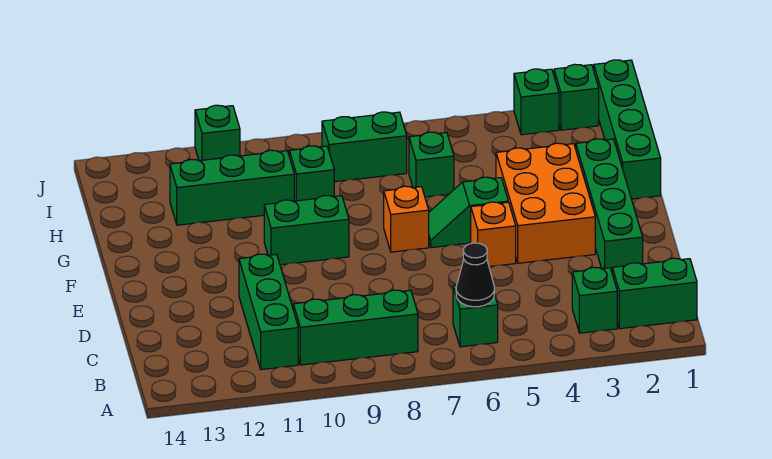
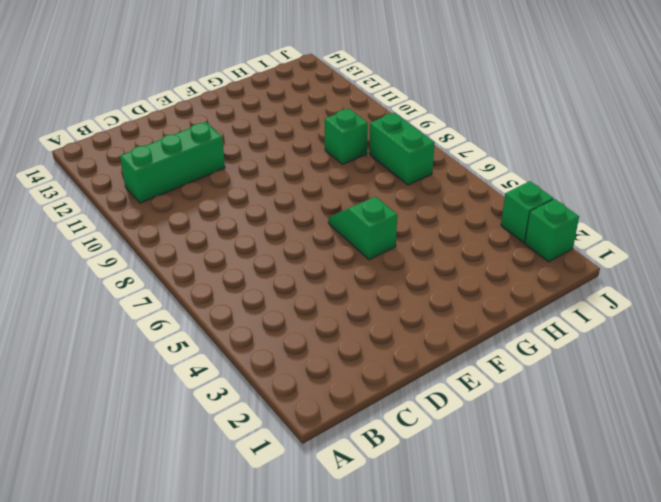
none -> green 1x2 brick [612,258,697,329]
none -> green 1x1 brick [572,267,617,333]
none -> green 1x1 brick [453,285,498,347]

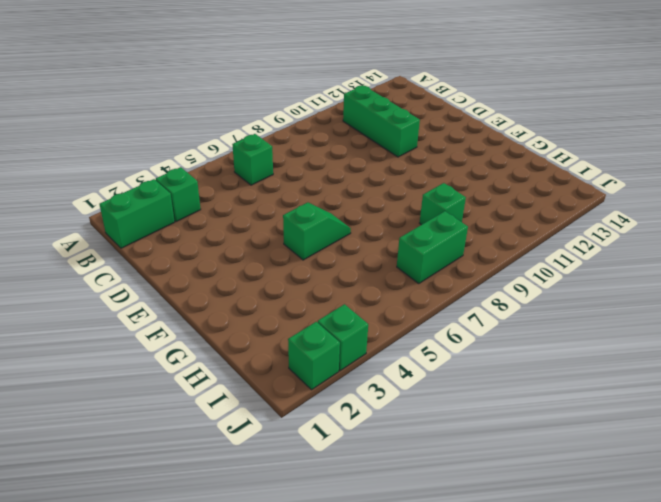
none -> green 1x3 brick [293,290,418,365]
none -> green 1x4 brick [576,139,643,271]
none -> orange 2x3 brick [496,143,595,263]

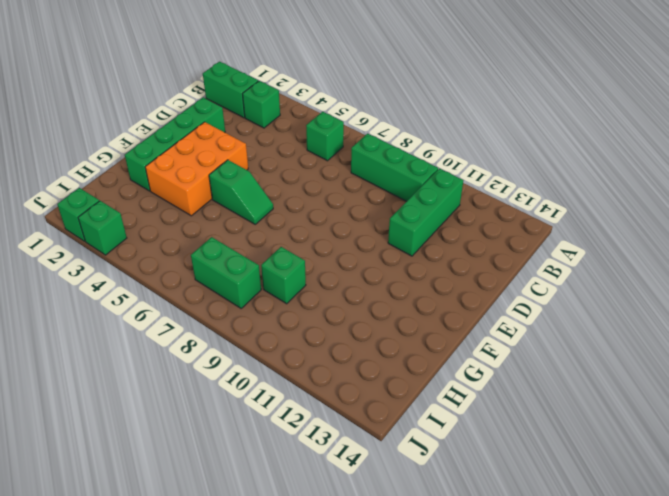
none -> orange 1x1 brick [471,202,516,267]
none -> orange 1x1 brick [384,186,429,252]
none -> green 1x2 brick [264,195,349,265]

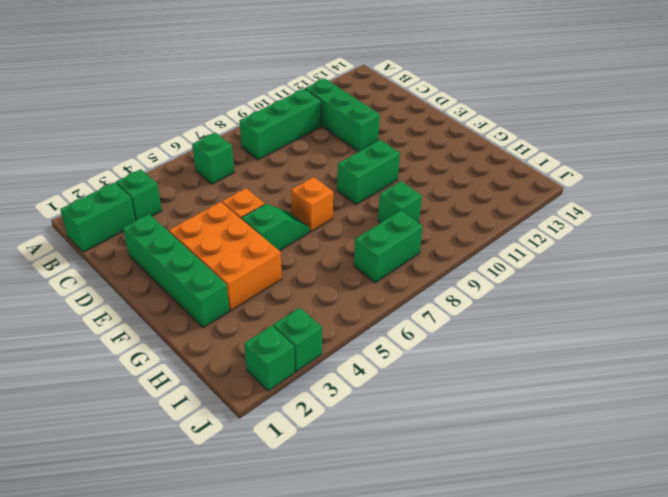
none -> green 1x4 brick [594,60,661,199]
none -> green 1x1 brick [409,132,454,197]
none -> green 1x3 brick [170,150,294,225]

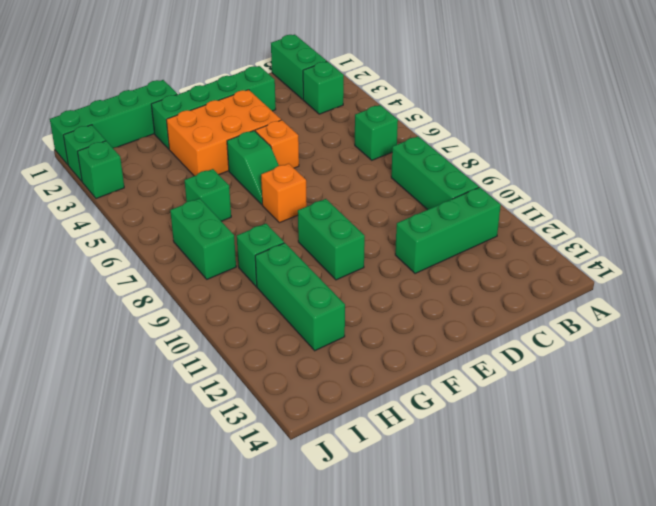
none -> green 1x1 brick [195,105,240,161]
none -> black 1x1 cone [456,243,494,307]

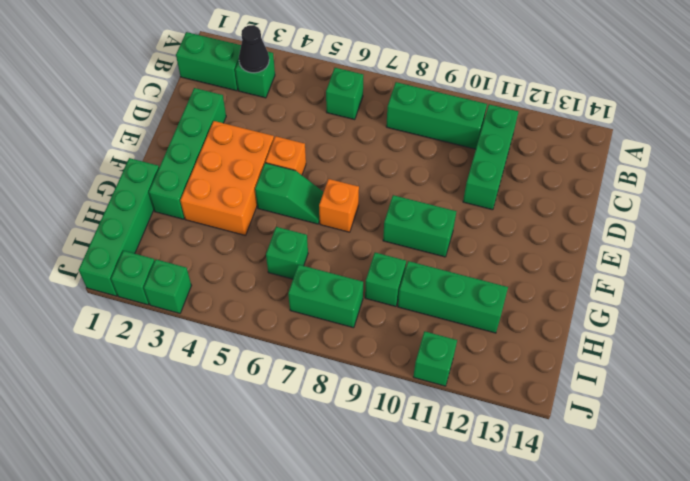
black 1x1 cone [239,25,269,73] -> black 1x1 cone moved to [456,243,494,307]

